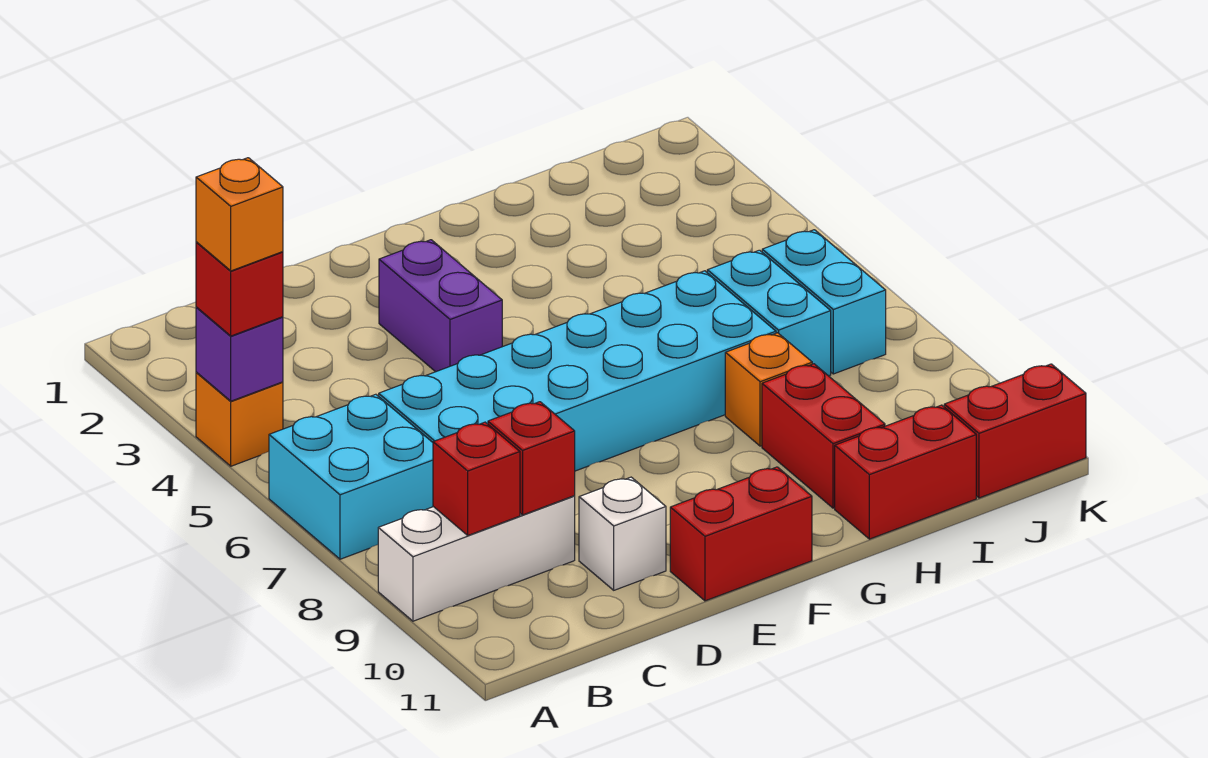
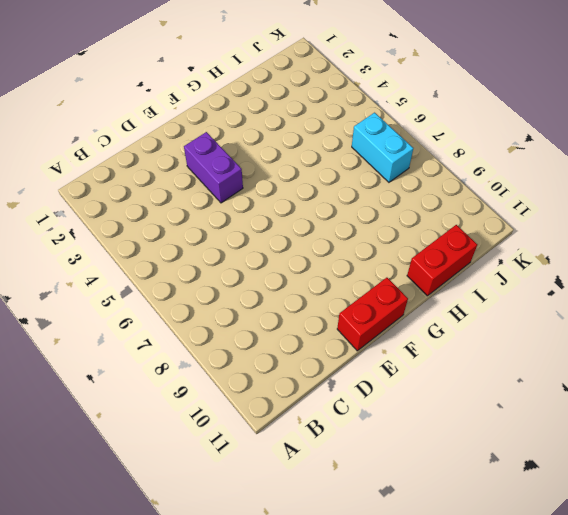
none -> orange 1x1 brick [196,372,283,466]
none -> cyan 2x2 brick [269,394,433,559]
none -> white 1x3 brick [378,496,575,621]

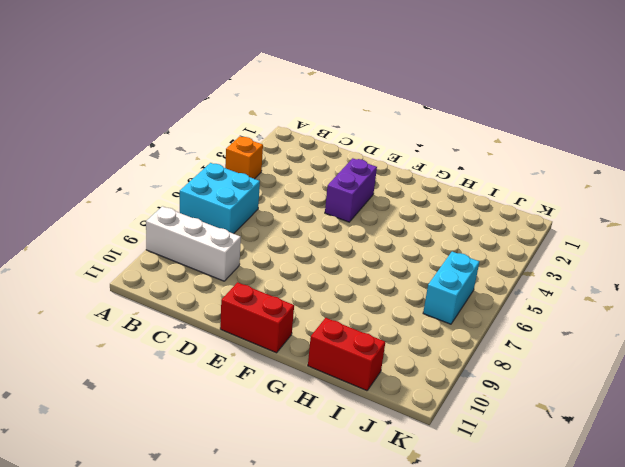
none -> cyan 2x6 brick [379,271,776,471]
none -> white 1x1 brick [579,477,666,590]
none -> orange 1x1 brick [725,333,812,446]

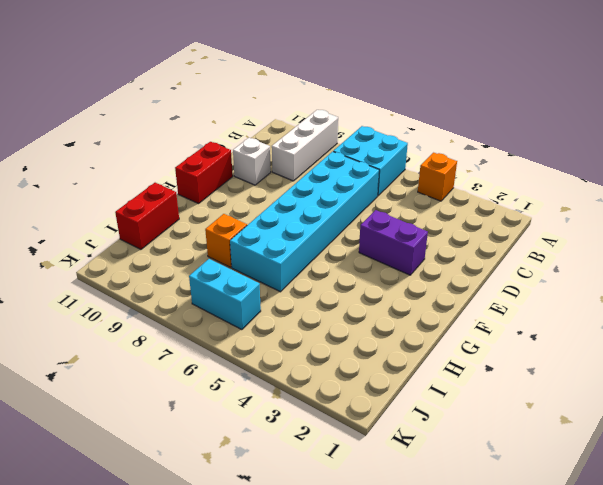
none -> red 1x2 brick [762,364,885,508]
none -> cyan 1x2 brick [707,250,831,376]
none -> red 1x2 brick [944,364,1086,498]

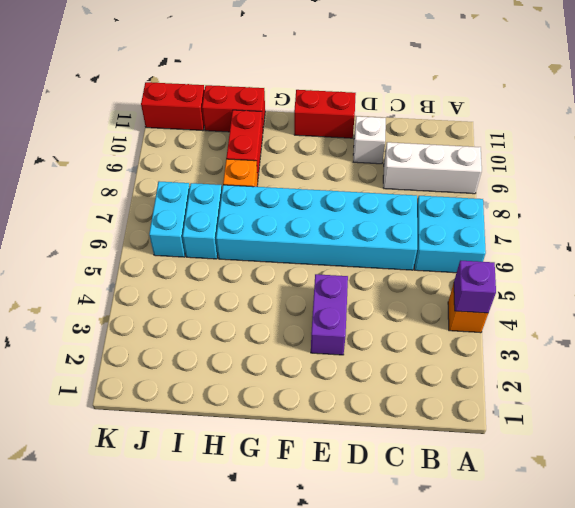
none -> red 1x1 brick [433,422,520,535]
none -> red 1x1 brick [488,402,575,515]
none -> red 1x1 brick [196,242,283,336]

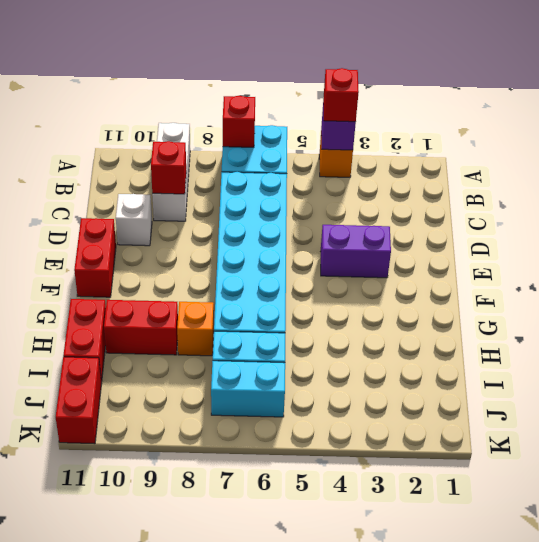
red 1x1 brick [223,96,255,147] -> red 1x1 brick moved to [433,422,520,535]
none -> orange 1x1 brick [196,158,283,271]

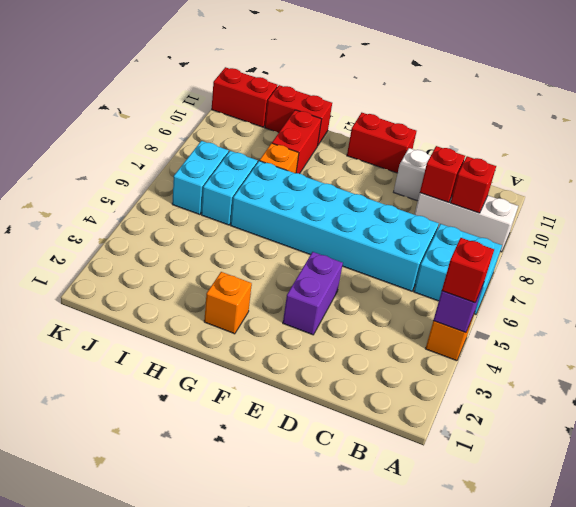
orange 1x1 brick [204,272,252,334] -> orange 1x1 brick moved to [196,158,283,271]

